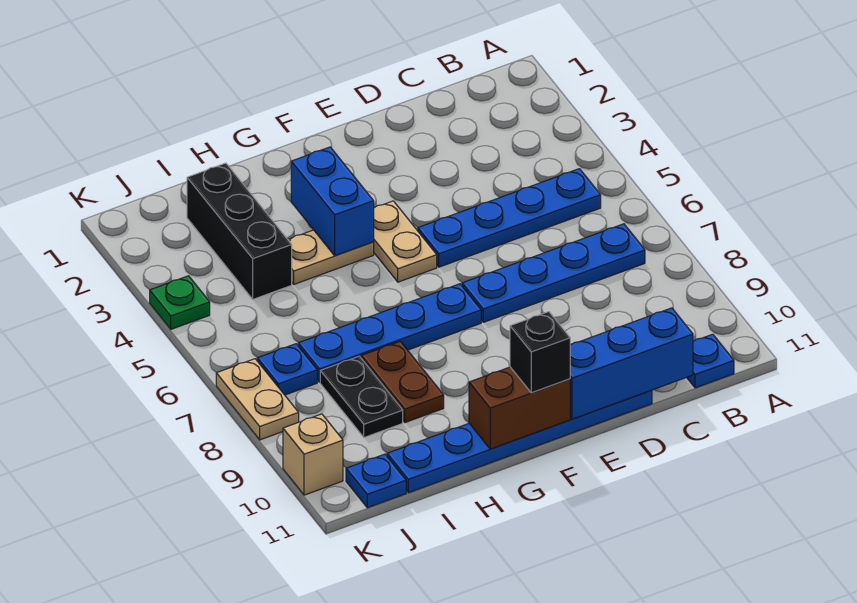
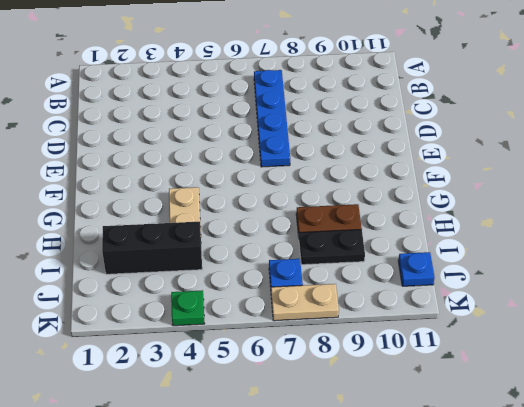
none -> blue 1x4 plate [418,169,601,267]
none -> blue 1x1 plate [687,334,734,388]
none -> blue 1x6 plate [387,390,652,493]

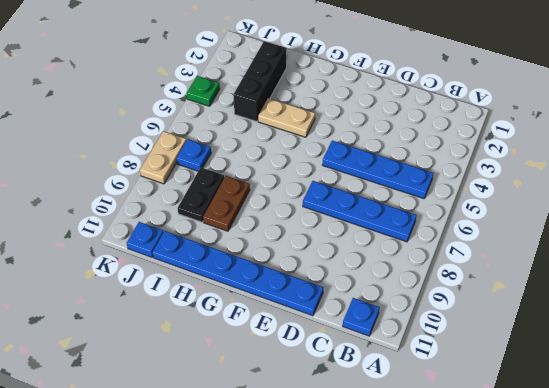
none -> tan 1x2 plate [374,201,437,282]
none -> blue 1x4 plate [298,284,481,382]
none -> tan 1x1 brick [283,414,343,495]

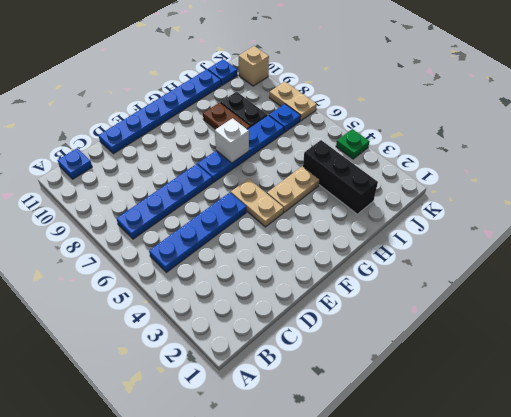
white 1x1 brick [215,118,249,163] -> none
none -> blue 1x3 brick [570,308,693,419]
none -> brown 1x2 brick [469,367,570,449]
none -> blue 1x2 brick [291,147,374,256]

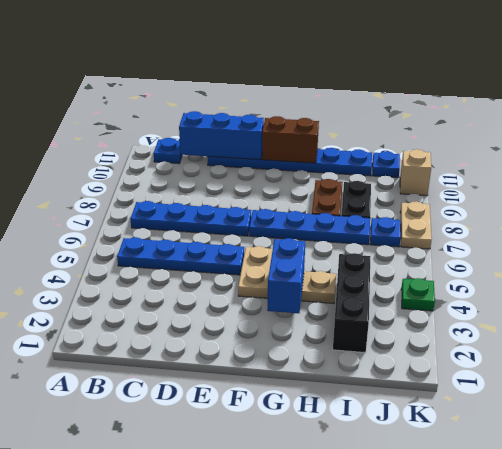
none -> black 1x1 brick [510,312,570,393]

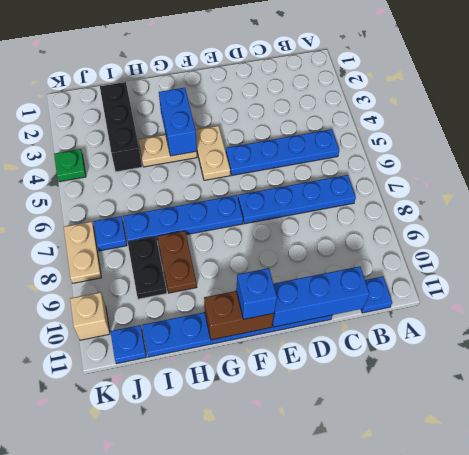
blue 1x1 brick [236,268,277,319] -> black 1x1 brick [510,312,570,393]

